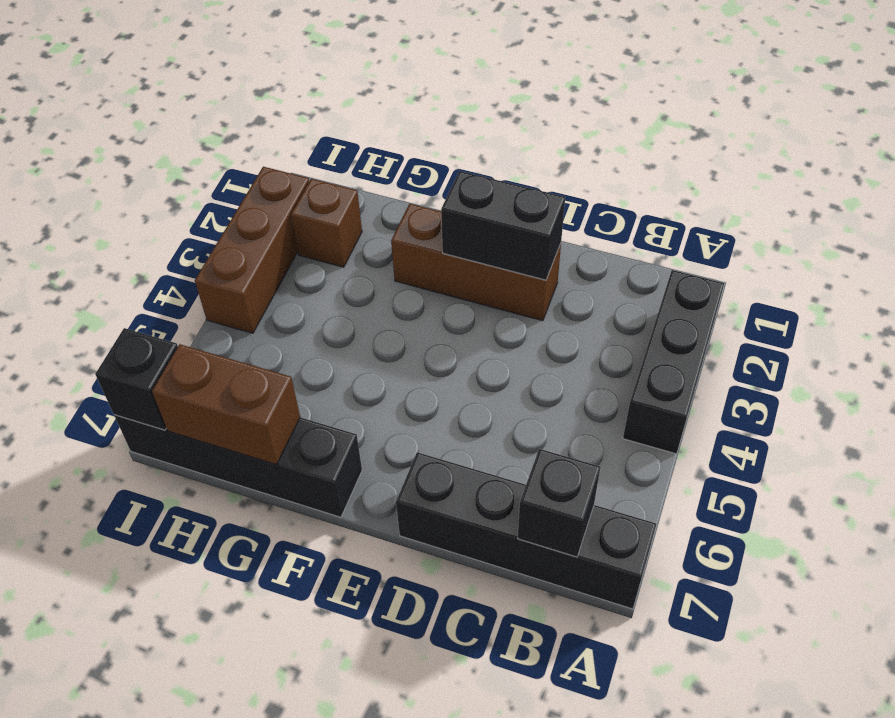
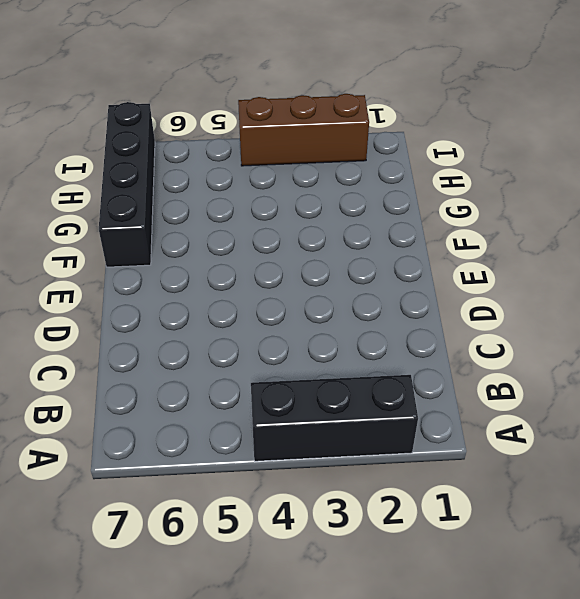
none -> black 1x4 brick [396,452,656,609]
none -> brown 1x3 brick [391,204,561,321]

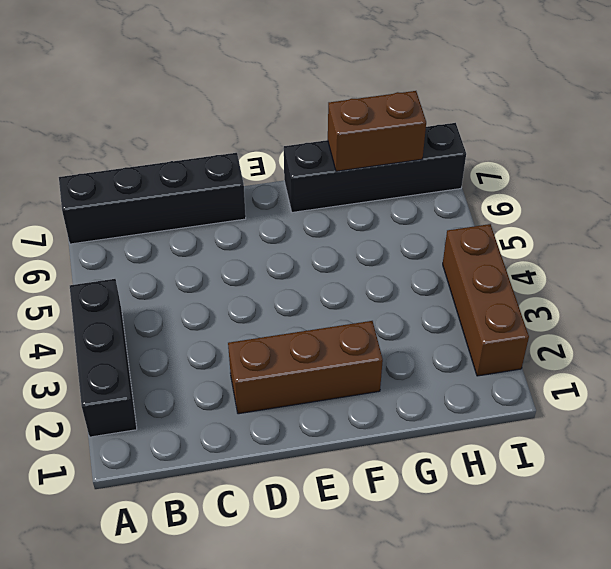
none -> brown 1x1 brick [291,179,362,267]
none -> black 1x1 brick [518,449,600,557]

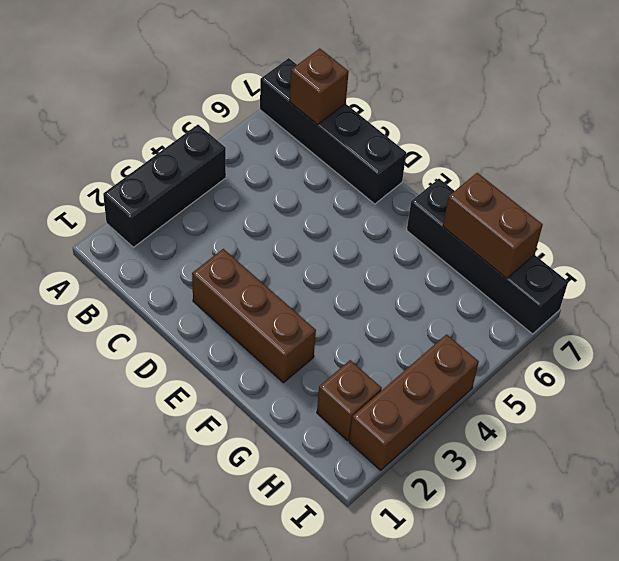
brown 1x1 brick [290,48,349,125] -> black 1x1 brick [518,449,600,557]
none -> black 1x2 brick [441,171,565,280]
none -> black 1x1 brick [95,328,178,430]

